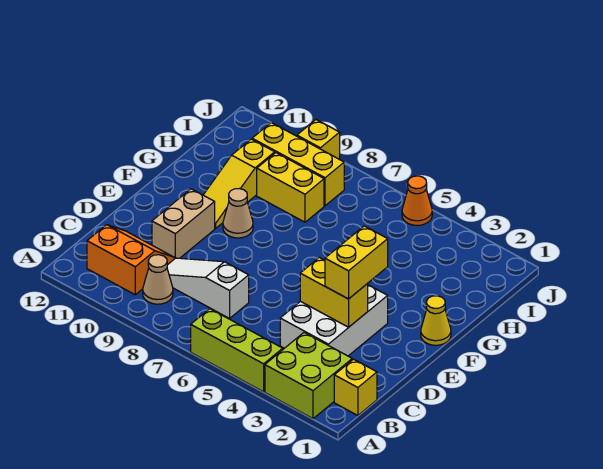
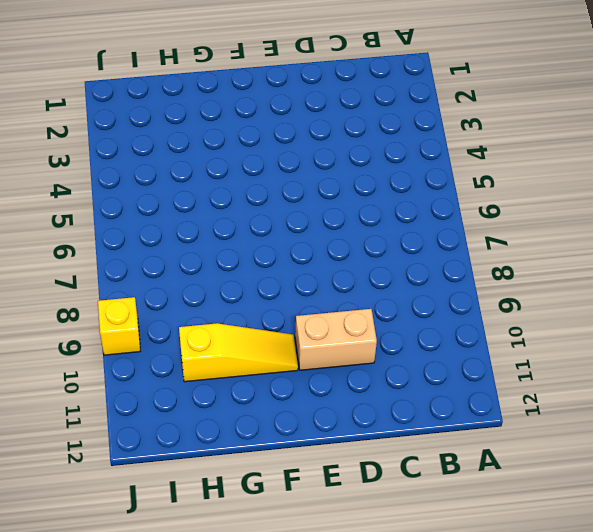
none -> lime 2x2 brick [265,333,352,419]
none -> lime 1x3 brick [191,309,283,392]
none -> yellow 1x1 brick [334,359,377,416]

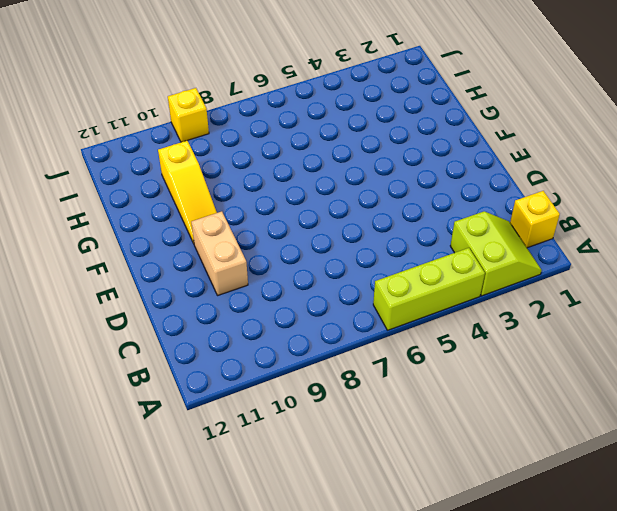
lime 2x2 slope [450,212,542,296] -> lime 2x2 brick [265,333,352,419]
none -> tan 1x1 cone [143,255,173,304]
none -> orange 2x2 slope [87,225,174,295]
none -> white 2x3 brick [280,285,388,356]

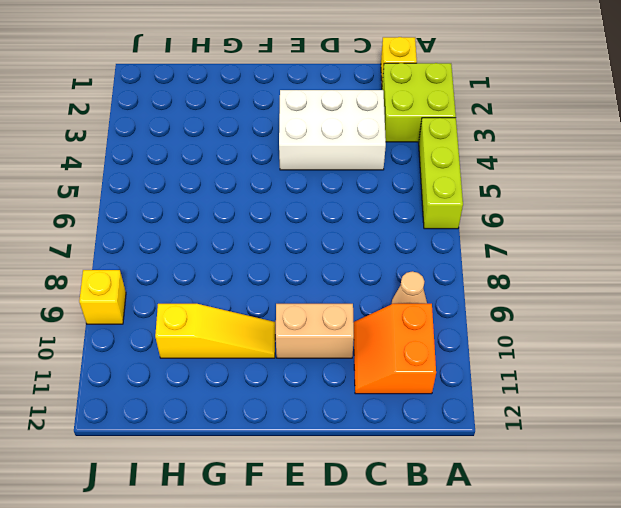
none -> white 1x3 slope [167,258,249,318]
none -> yellow 1x1 cone [421,296,451,345]
none -> tan 1x1 cone [223,189,253,238]

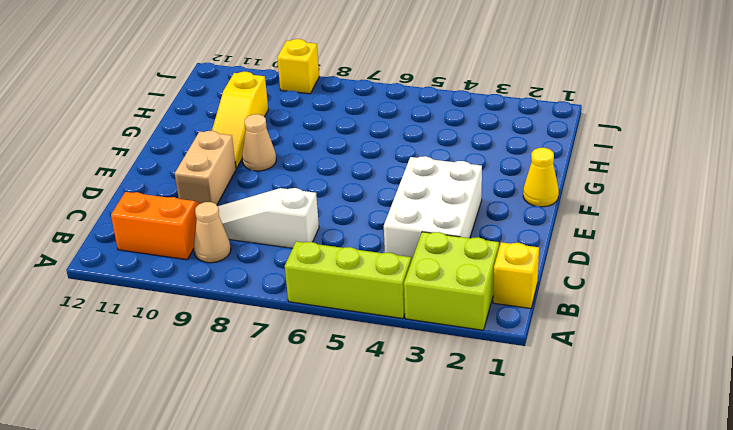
none -> yellow 1x2 brick [257,153,324,222]
none -> yellow 1x3 brick [252,123,344,206]
none -> orange 1x1 cone [402,176,432,225]

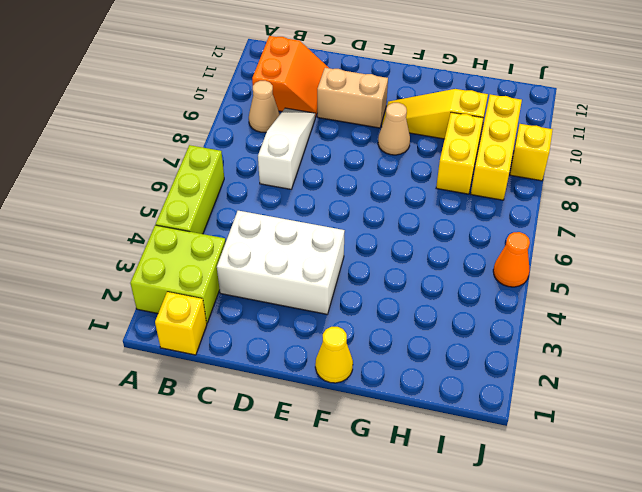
none -> yellow 1x2 brick [300,258,368,327]
none -> yellow 1x2 brick [325,226,388,299]

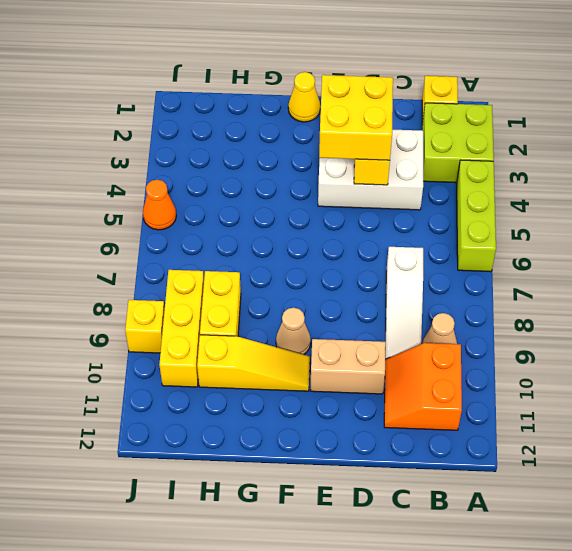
yellow 2x2 brick [319,75,393,160] -> yellow 1x2 brick [325,226,388,299]

